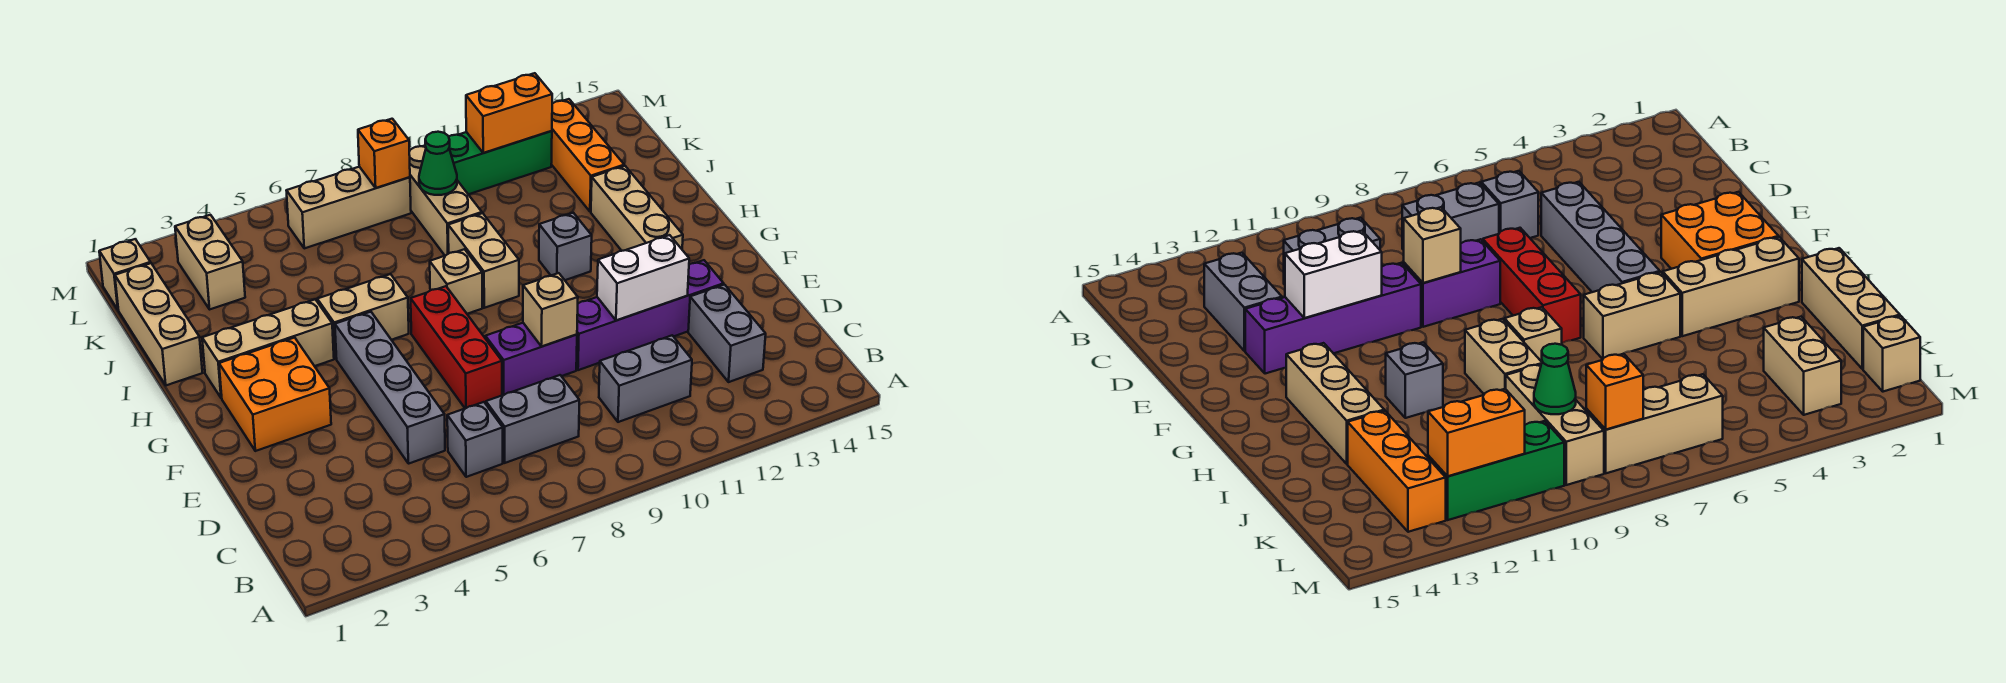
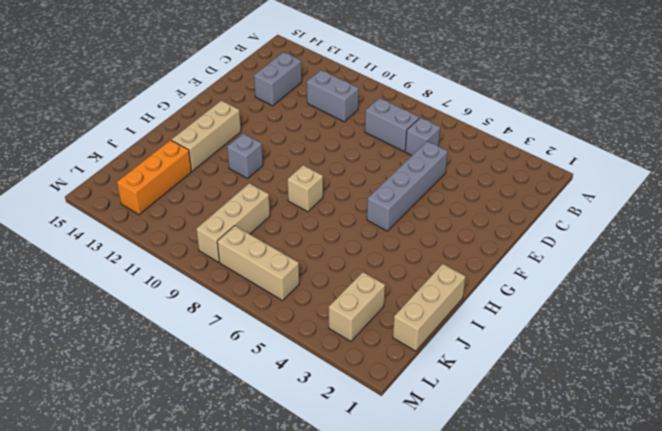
none -> red 1x3 brick [411,286,502,409]
none -> purple 1x2 brick [485,323,577,395]
none -> purple 1x4 brick [576,260,724,370]

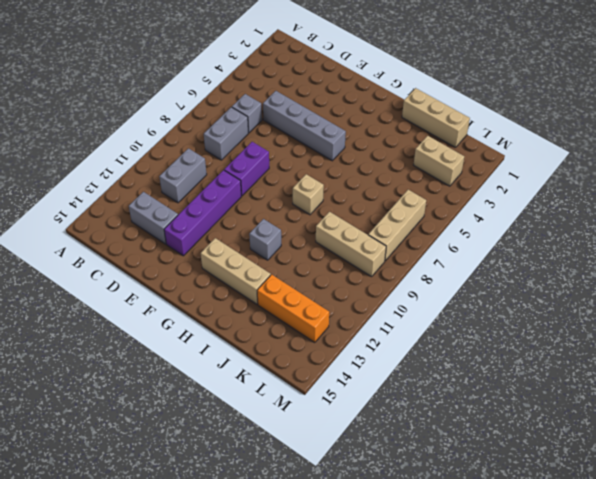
none -> red 1x3 brick [411,286,502,409]
none -> orange 2x2 brick [219,338,331,451]
none -> tan 1x3 brick [202,299,334,398]

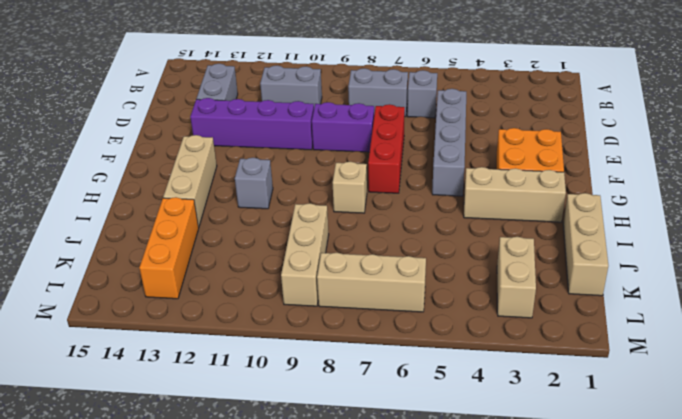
none -> tan 1x2 brick [317,274,409,359]
none -> tan 1x2 brick [448,213,519,308]
none -> tan 1x1 brick [99,239,151,309]

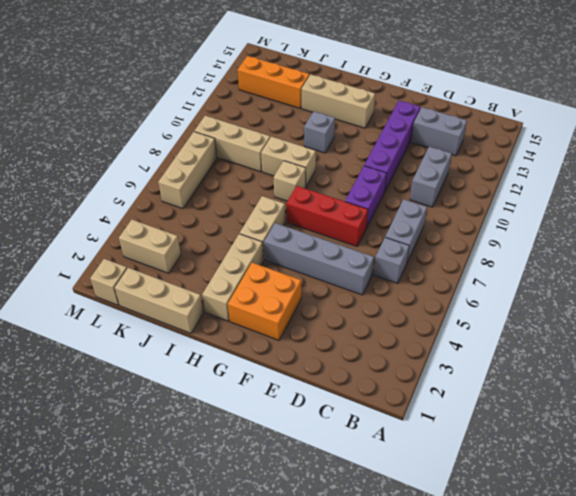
none -> green 1x3 brick [449,131,552,194]
none -> tan 1x1 brick [523,273,578,347]
none -> white 1x2 brick [597,235,689,321]

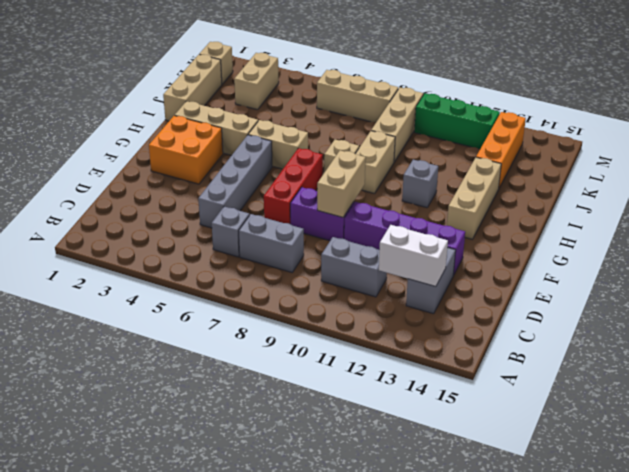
white 1x2 brick [379,225,448,287] -> white 1x2 brick moved to [597,235,689,321]
tan 1x2 brick [317,150,366,217] -> tan 1x1 brick [523,273,578,347]
none -> green 1x1 cone [419,132,457,195]
none -> orange 1x1 brick [358,119,410,188]
none -> orange 1x2 brick [466,73,552,153]

